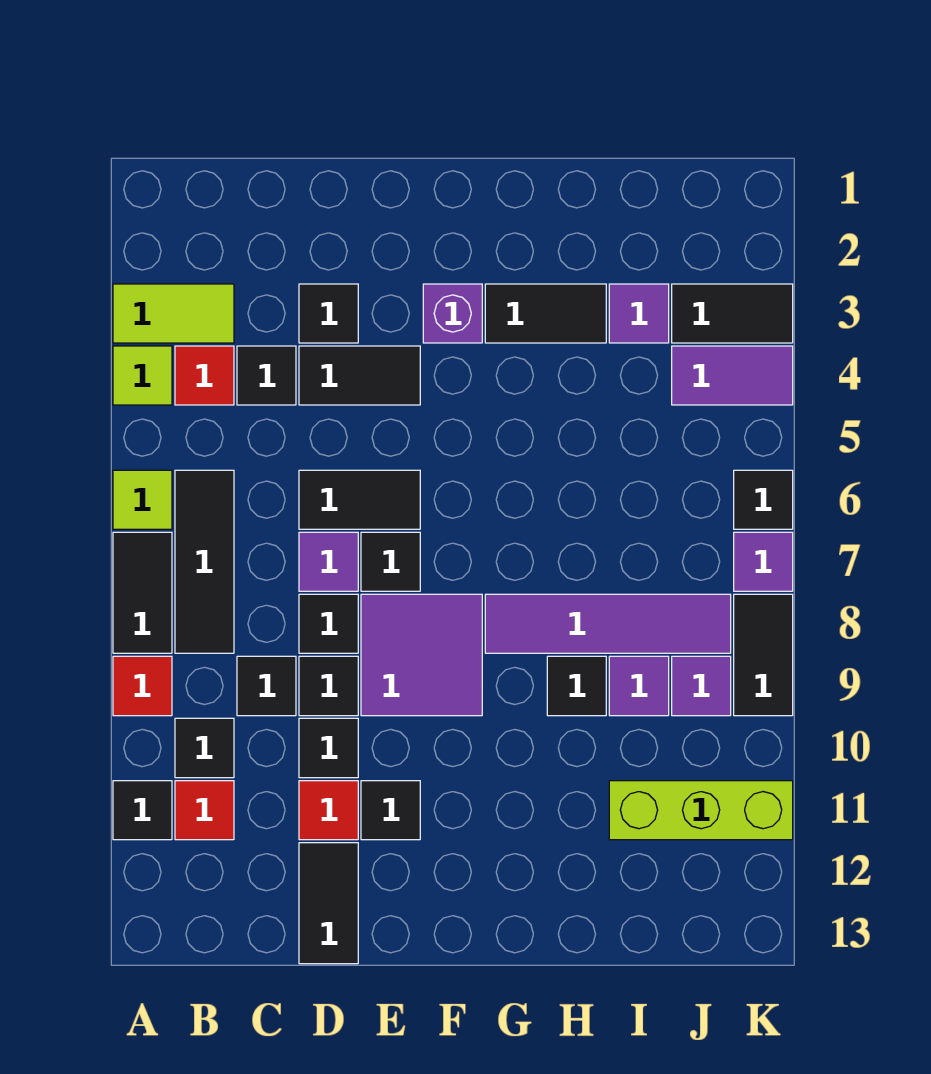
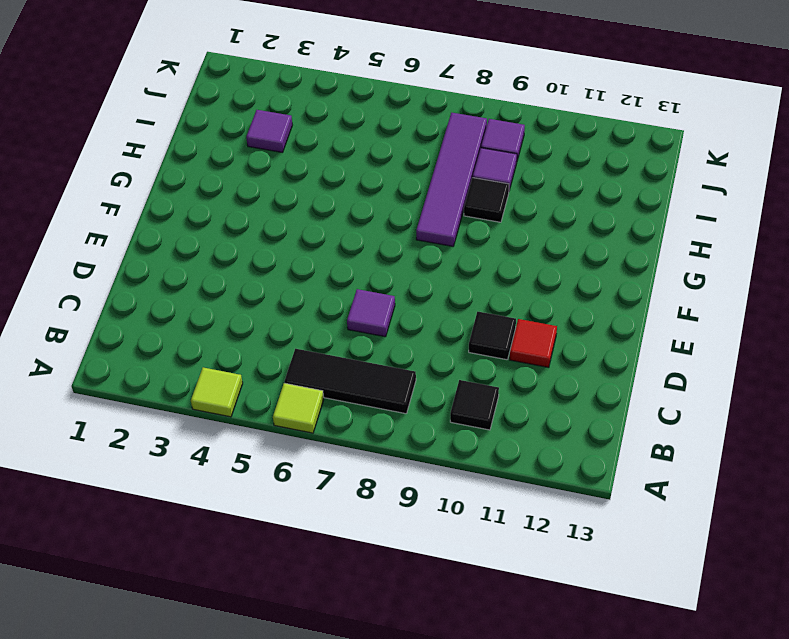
none -> lime 1x2 tile [113,284,234,343]
none -> black 1x2 tile [113,532,172,653]
none -> red 1x1 tile [113,656,172,716]
none -> black 1x1 tile [113,781,172,840]

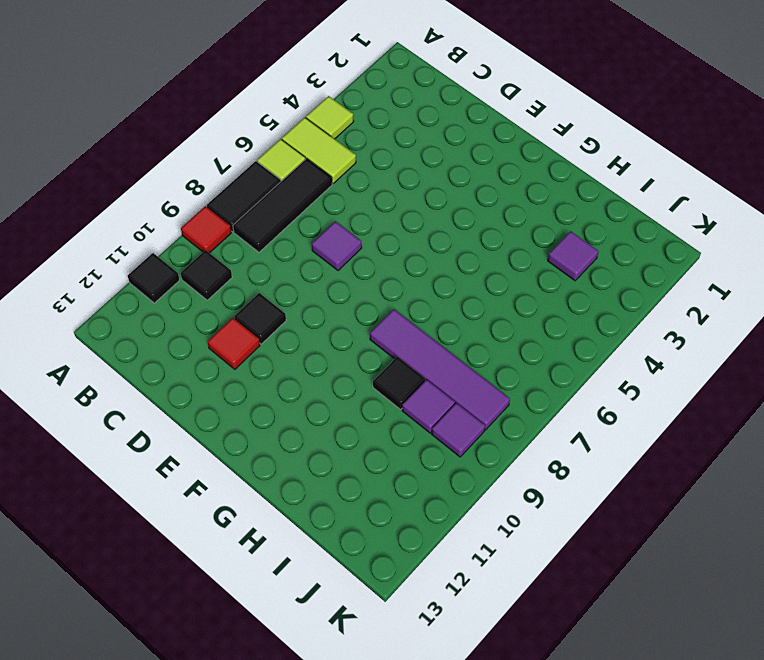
lime 1x2 tile [282,117,356,183] -> lime 1x2 tile moved to [113,284,234,343]
none -> red 1x1 tile [175,346,234,405]
none -> red 1x1 tile [175,781,234,840]
none -> black 1x1 tile [237,346,296,405]
none -> black 1x1 tile [237,656,296,716]

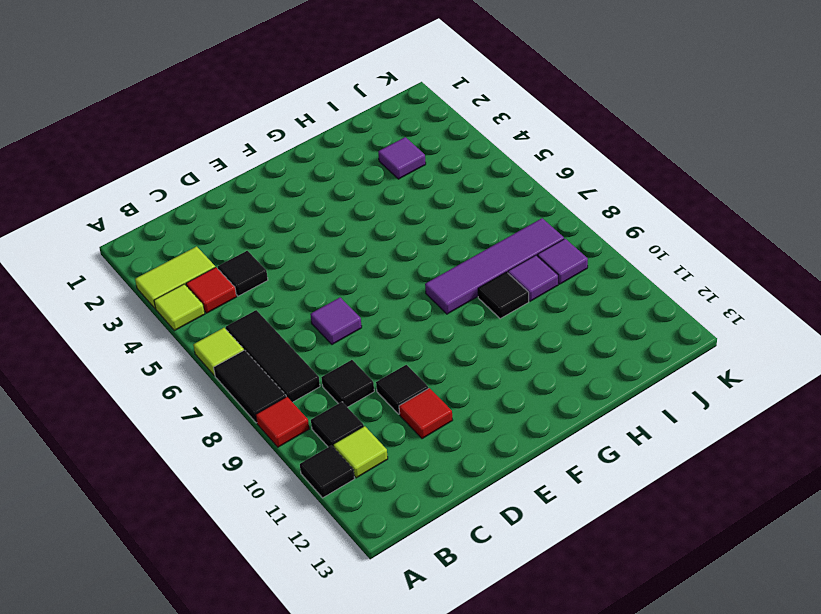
lime 1x1 tile [333,426,388,478] -> red 1x1 tile [175,781,234,840]
none -> black 1x1 tile [299,284,358,343]
none -> black 1x2 tile [299,346,420,405]
none -> black 1x2 tile [299,470,420,529]
none -> black 1x1 tile [299,594,358,653]

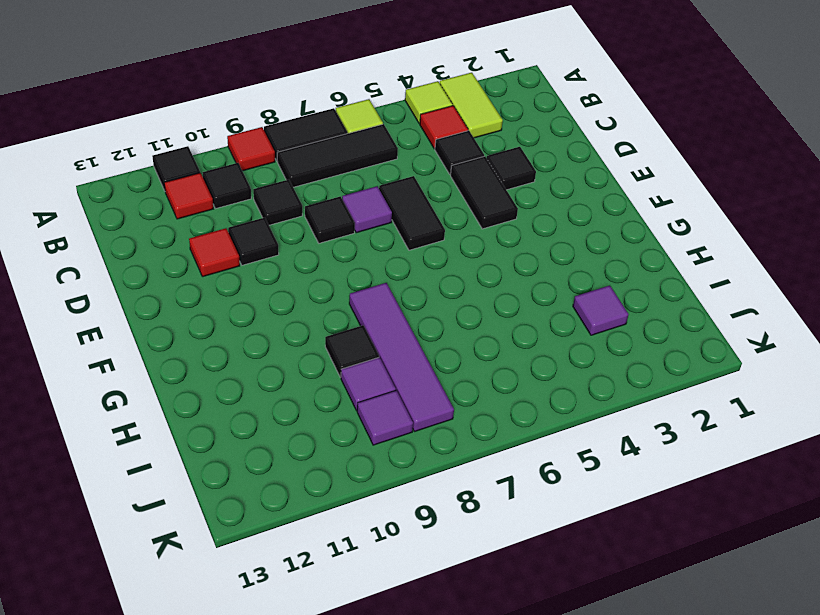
none -> black 1x1 tile [299,656,358,716]
none -> black 1x2 tile [299,843,358,964]
none -> black 1x1 tile [361,532,420,591]
none -> purple 2x2 tile [361,594,482,716]

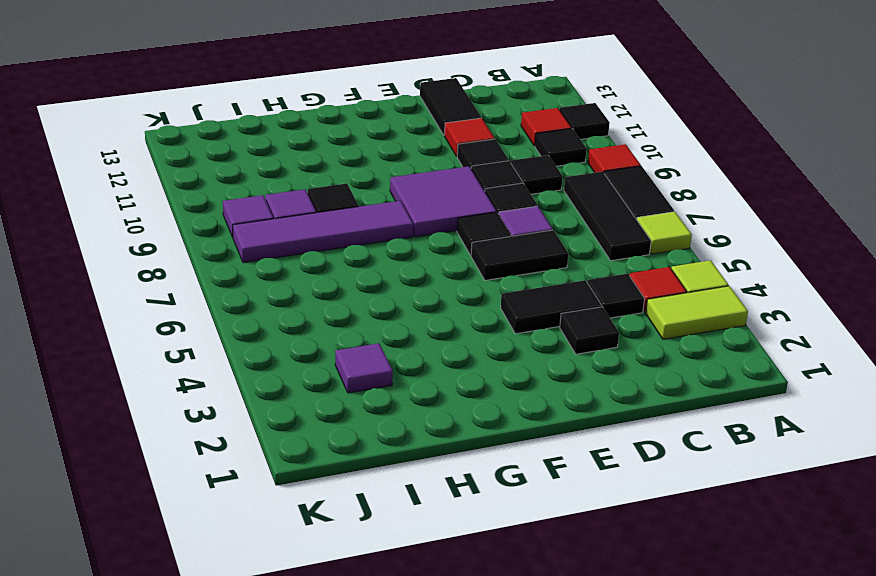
none -> black 1x1 tile [361,781,420,840]
none -> purple 1x1 brick [423,284,482,343]
none -> black 1x2 tile [485,284,606,343]
none -> lime 1x3 brick [609,781,793,840]

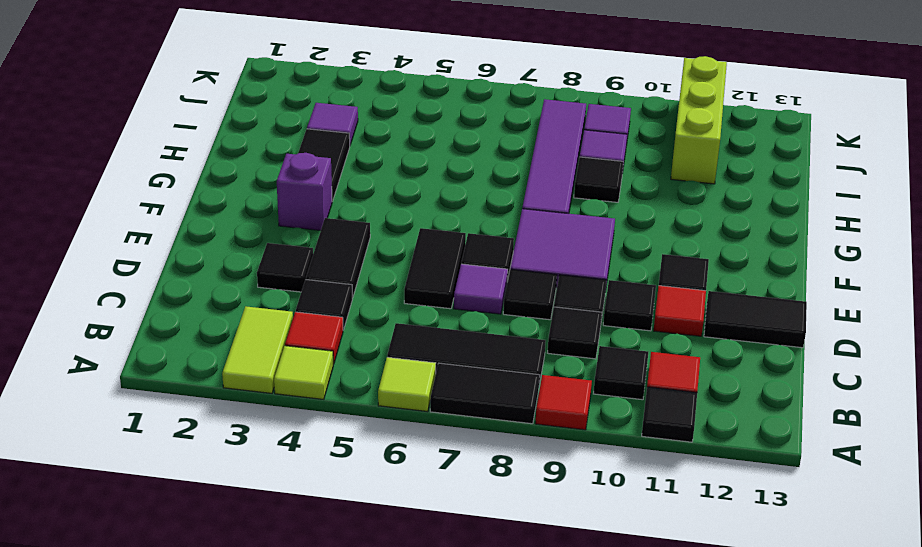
none -> black 1x2 tile [672,284,793,343]
none -> purple 1x2 tile [672,346,793,405]
none -> black 1x1 tile [734,470,793,529]
none -> purple 1x1 tile [734,532,793,591]

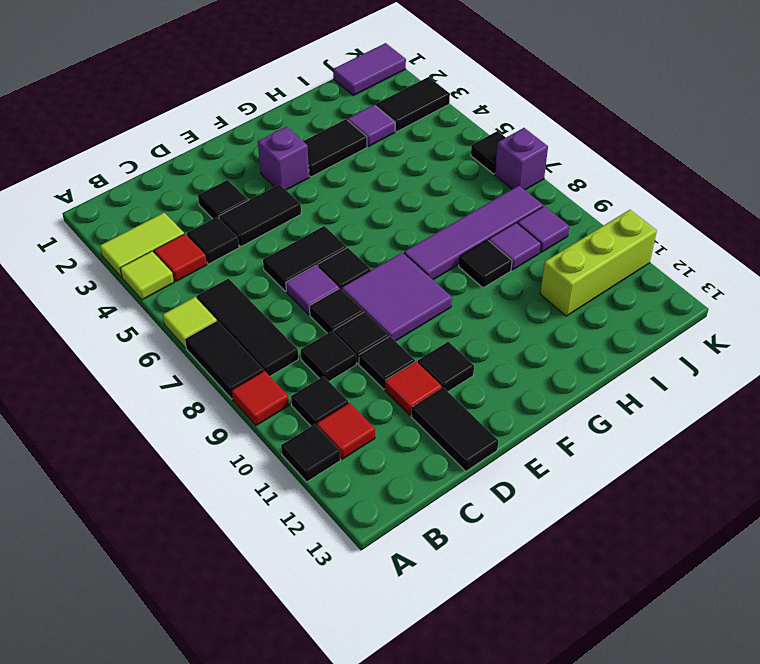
purple 1x2 tile [333,43,406,96] -> purple 1x2 tile moved to [672,346,793,405]
purple 1x1 brick [495,128,548,190] -> purple 1x1 tile [734,532,793,591]
none -> black 1x2 tile [734,594,793,716]

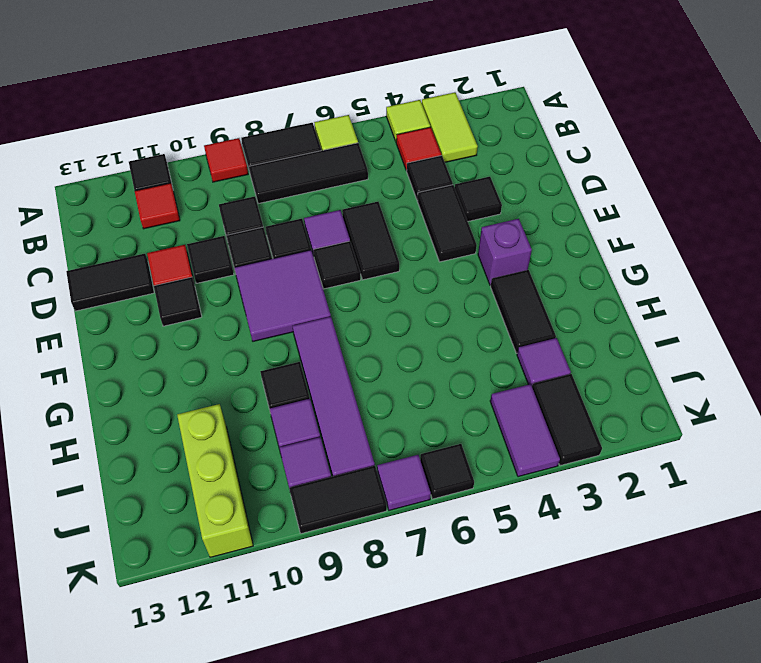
none -> black 1x1 tile [175,718,234,778]

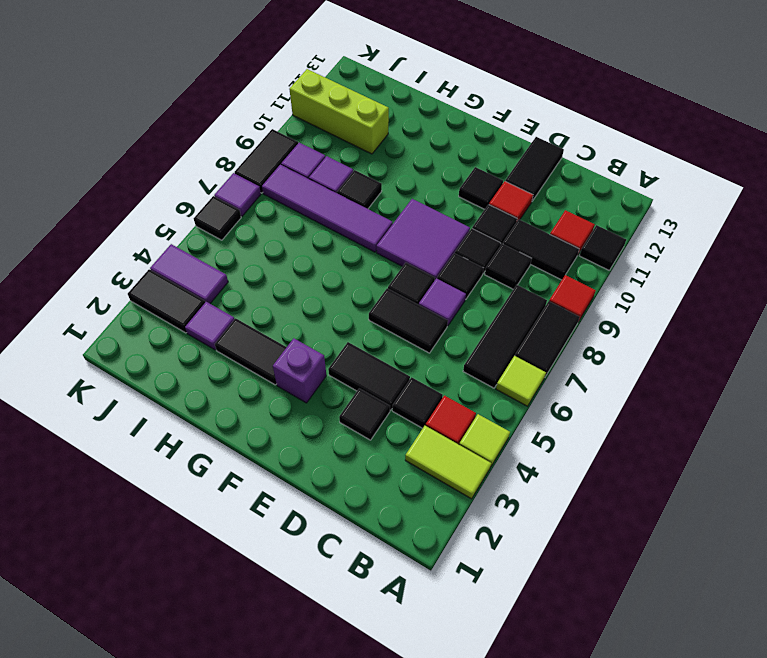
black 1x2 tile [503,220,579,280] -> black 1x1 tile [175,718,234,778]

